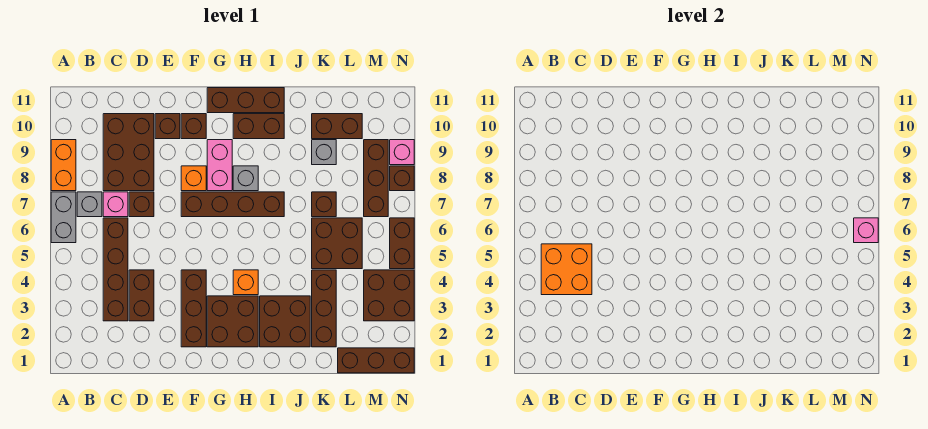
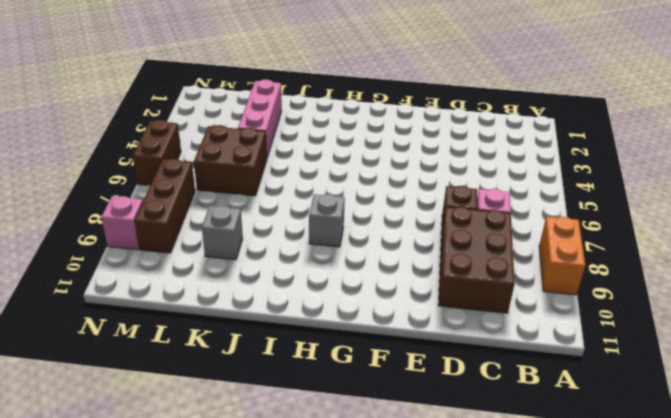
pink 1x3 brick [238,80,282,157] -> brown 1x3 brick [312,270,336,347]
none -> grey 1x2 brick [51,192,76,243]
none -> grey 1x1 brick [77,192,102,217]
none -> brown 1x4 brick [103,218,128,321]
none -> brown 1x2 brick [129,270,154,321]

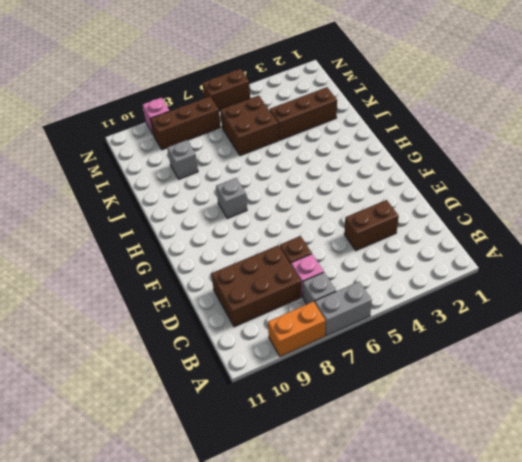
none -> brown 1x4 brick [103,218,128,321]
none -> brown 1x1 brick [155,114,180,139]
none -> brown 1x3 brick [181,270,206,347]
none -> brown 1x4 brick [181,192,284,217]

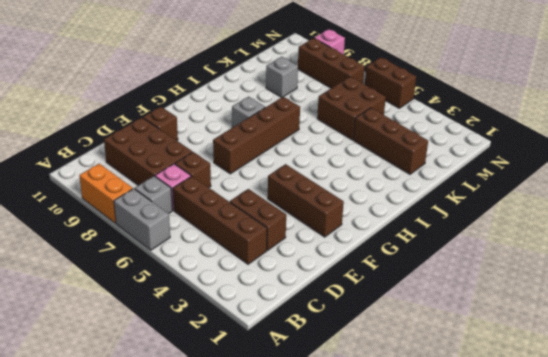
none -> orange 1x1 brick [181,166,206,191]
none -> brown 1x1 brick [181,114,206,139]
none -> brown 2x2 brick [207,296,258,347]
none -> pink 1x2 brick [207,140,232,191]

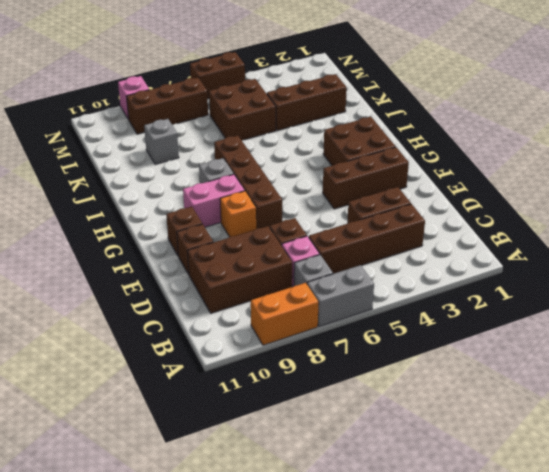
none -> brown 1x3 brick [207,88,284,113]
none -> orange 1x1 brick [233,270,258,295]
none -> brown 1x2 brick [233,114,284,139]
none -> brown 2x2 brick [260,296,310,347]

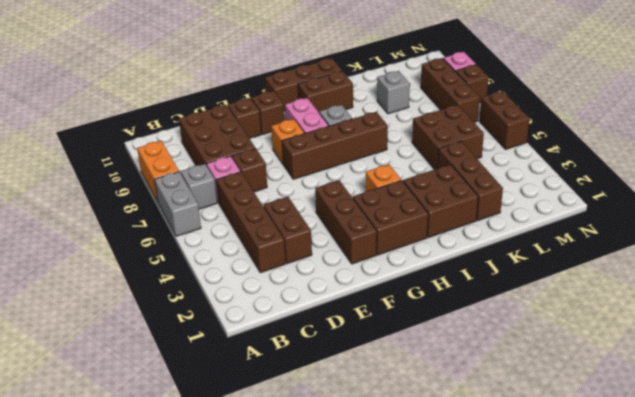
none -> brown 1x1 brick [312,192,336,217]
none -> brown 1x2 brick [312,114,362,139]
none -> brown 1x3 brick [338,348,414,373]
none -> brown 2x2 brick [364,270,414,321]

